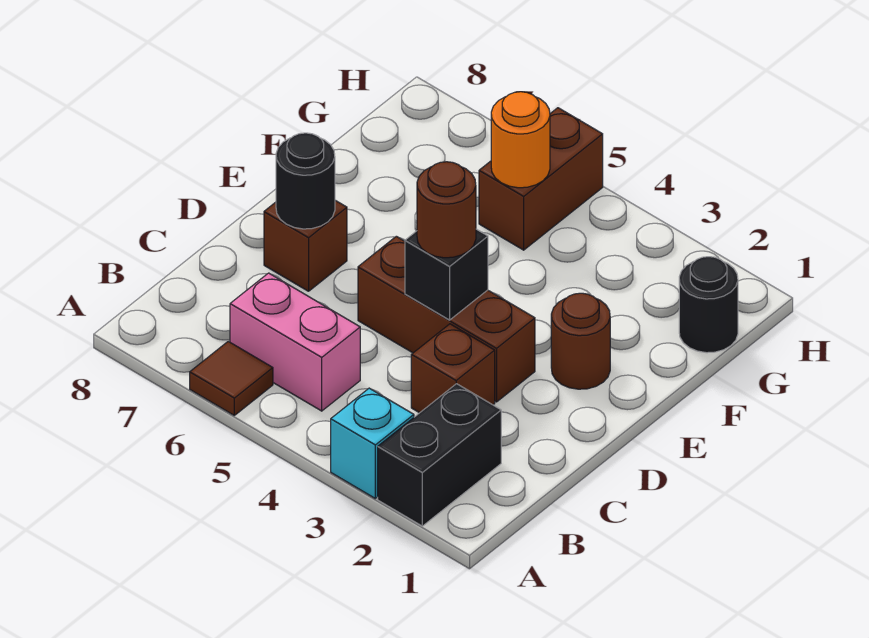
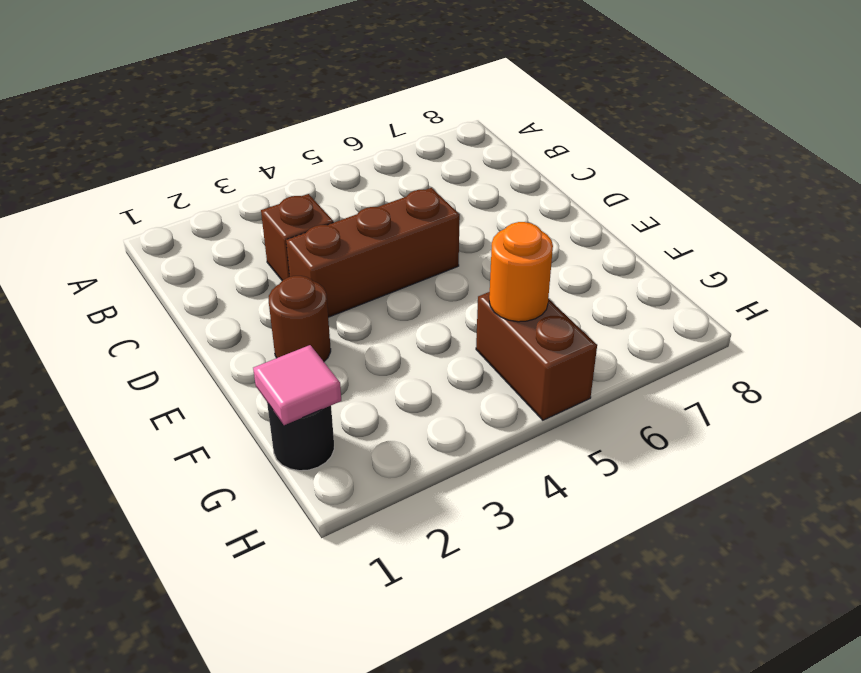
pink 1x1 tile [253,345,341,425] -> none
none -> black 1x2 brick [378,384,501,526]
none -> cyan 1x1 brick [331,388,414,498]
none -> brown 1x1 tile [190,341,273,415]

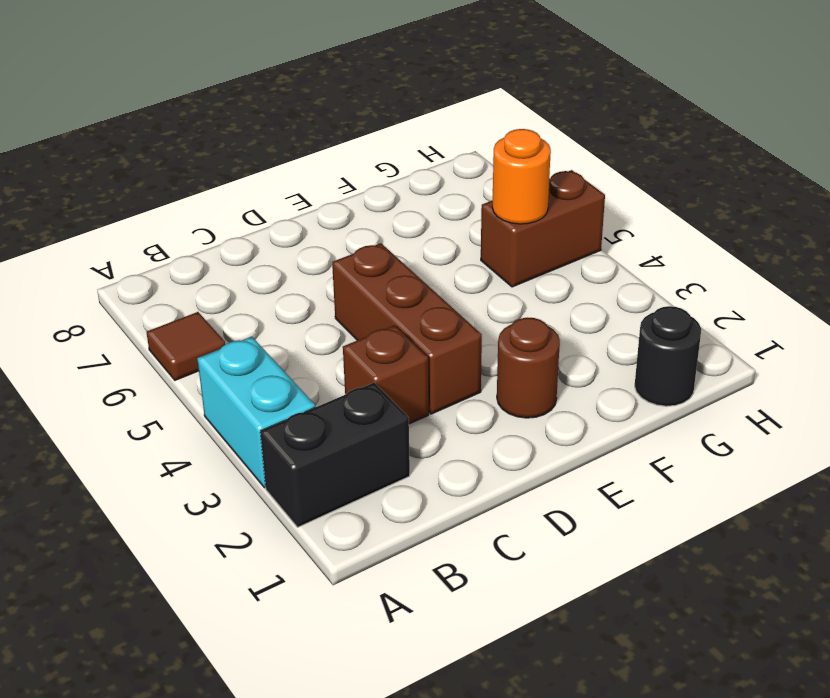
cyan 1x2 brick [197,337,315,488] -> cyan 1x1 brick [331,388,414,498]
none -> pink 1x2 brick [230,273,360,411]
none -> brown 1x1 brick [264,200,347,291]
none -> black 1x1 brick [405,229,488,320]

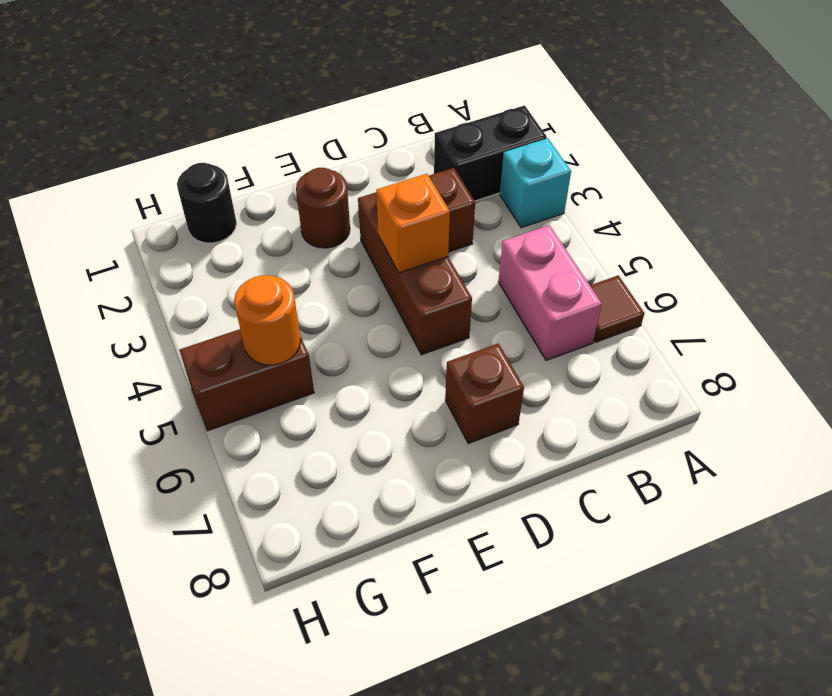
orange 1x1 brick [376,174,450,273] -> black 1x1 brick [405,229,488,320]
none -> black 1x1 round brick [276,133,335,229]
none -> brown 1x1 round brick [417,162,476,258]

